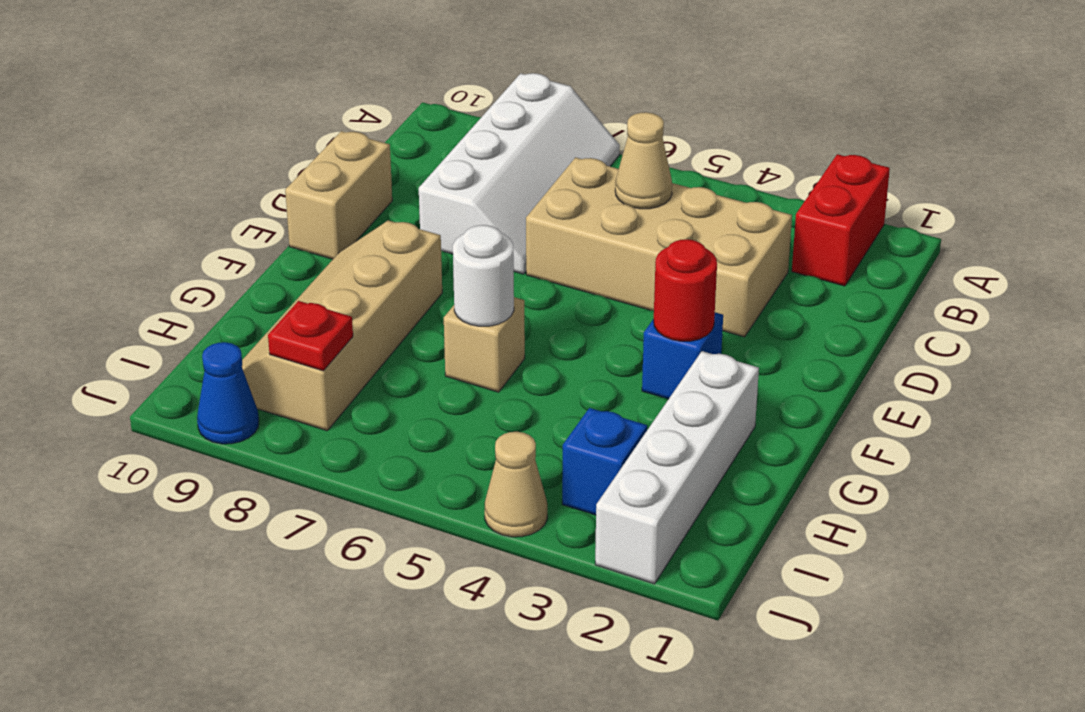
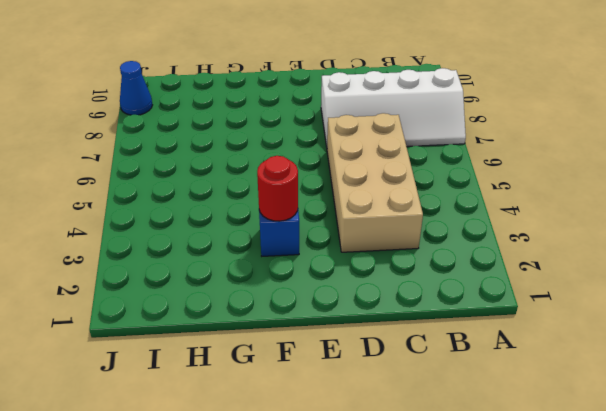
none -> red 1x2 brick [792,154,890,286]
none -> tan 1x2 brick [285,131,392,259]
none -> tan 2x4 slope [242,220,442,431]

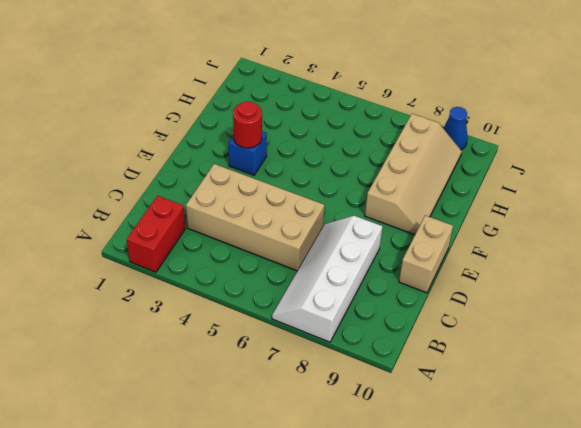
none -> white 1x4 brick [595,351,759,584]
none -> tan 1x1 brick [444,297,525,392]
none -> blue 1x1 brick [562,408,647,515]

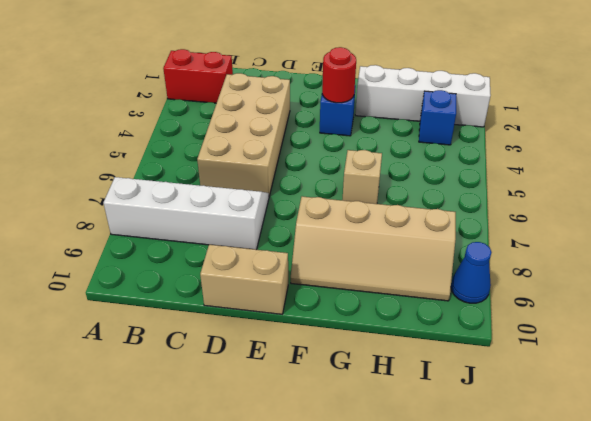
none -> tan 1x1 cone [485,432,547,537]
none -> tan 1x1 cone [615,112,672,209]
none -> white 1x1 round brick [453,225,514,326]

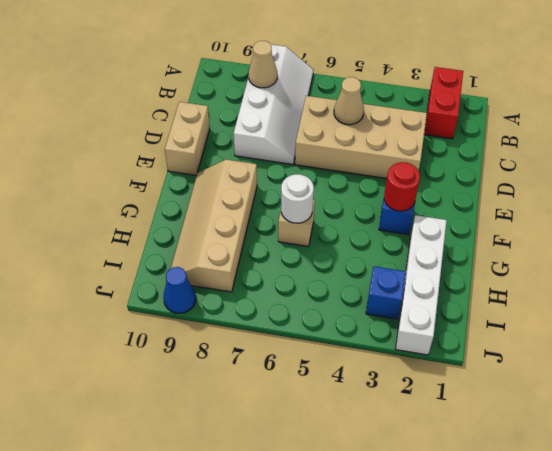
tan 1x1 cone [248,41,277,88] -> tan 1x1 cone moved to [485,432,547,537]
none -> red 1x1 plate [268,301,353,371]

